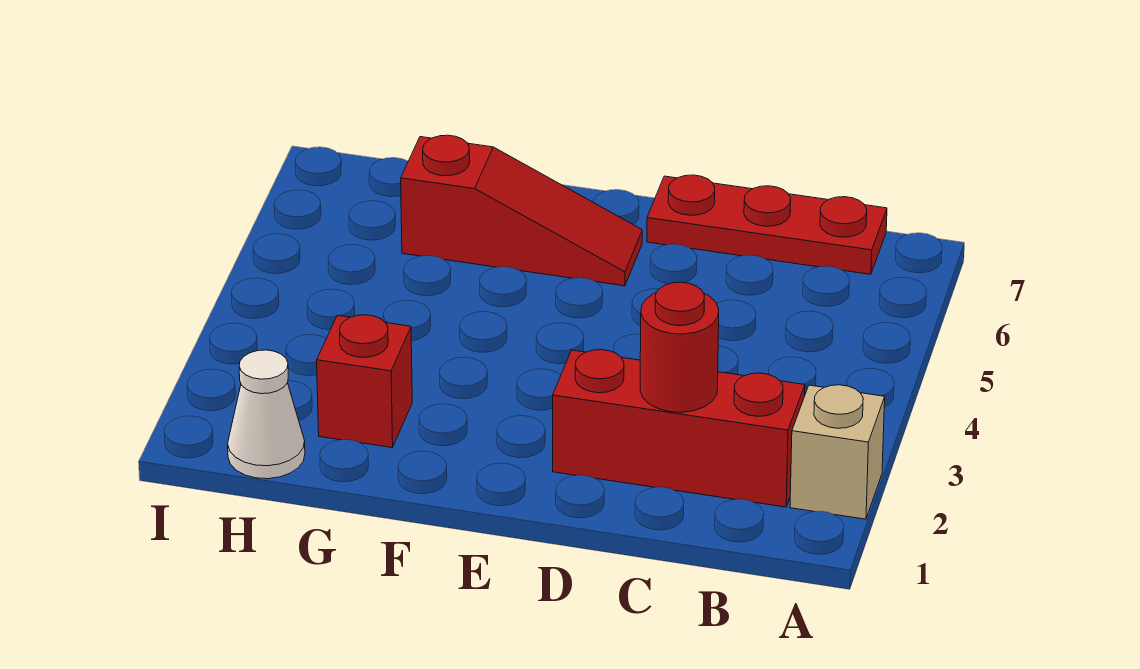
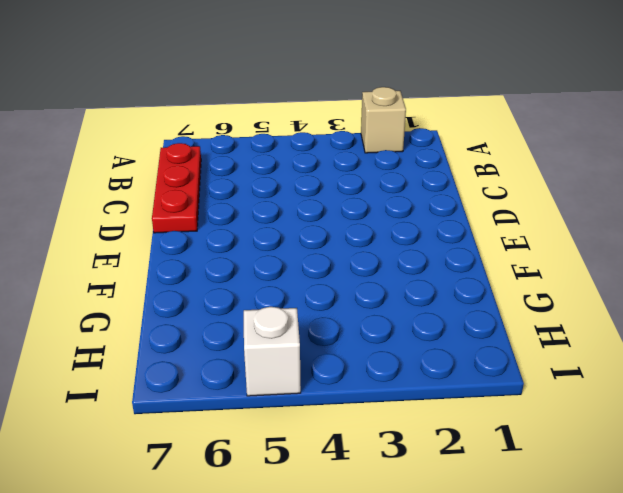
white 1x1 brick [244,307,301,396] -> none
none -> red 1x3 brick [553,350,805,507]
none -> red 1x3 slope [401,135,642,286]

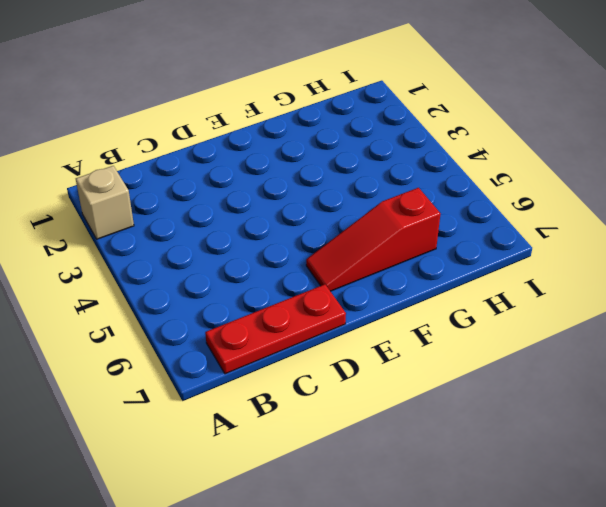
none -> red 1x3 brick [553,350,805,507]
none -> red 1x1 brick [317,315,412,448]

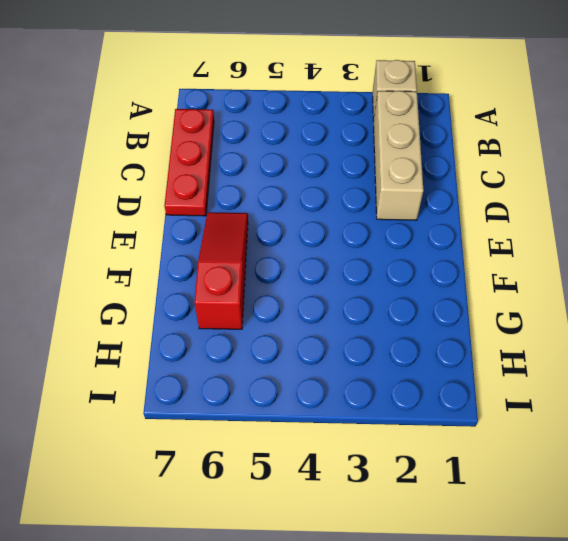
tan 1x3 brick [374,91,423,220] -> red 1x3 brick [553,350,805,507]
none -> red 1x1 brick [317,315,412,448]
none -> white 1x1 cone [228,350,305,479]

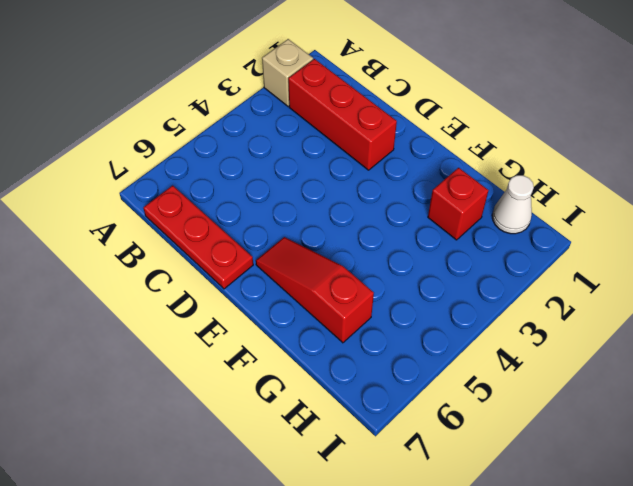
none -> red 1x1 round brick [640,282,719,412]

